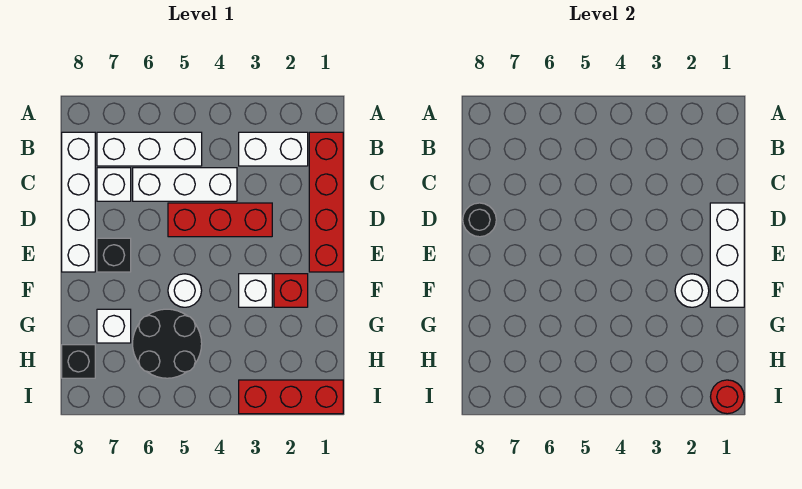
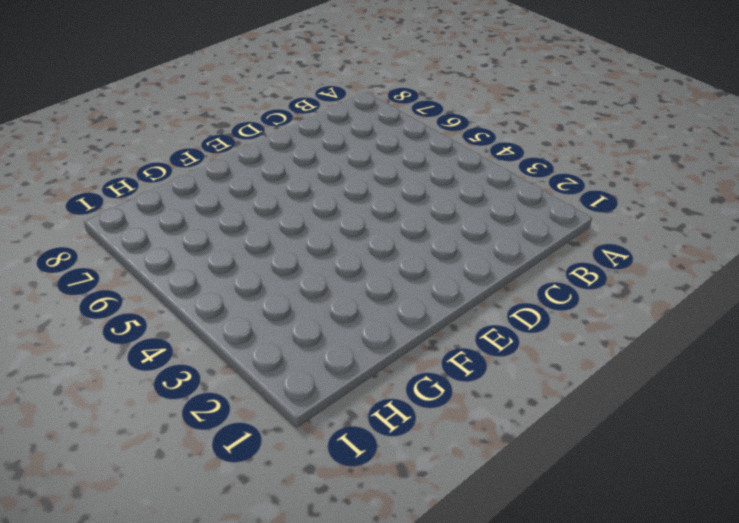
none -> red 1x4 brick [309,132,343,272]
none -> white 1x2 brick [239,132,308,166]
none -> white 1x3 brick [97,132,202,166]

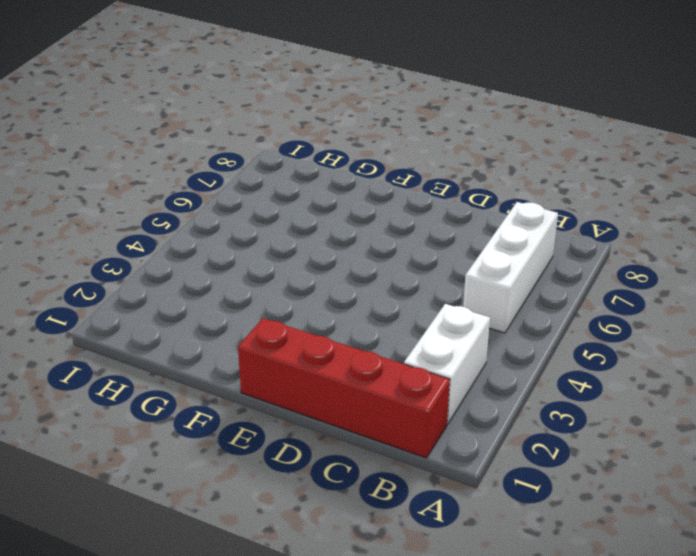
none -> white 1x4 brick [62,132,95,272]
none -> white 1x3 brick [133,168,237,201]
none -> white 1x1 brick [97,168,131,201]

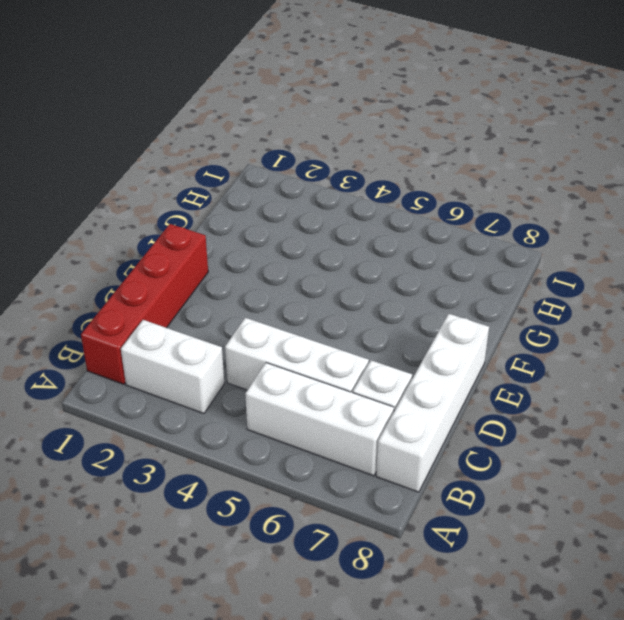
none -> red 1x3 brick [168,203,272,237]
none -> black 1x1 brick [97,238,131,272]
none -> red 1x1 brick [274,274,308,307]

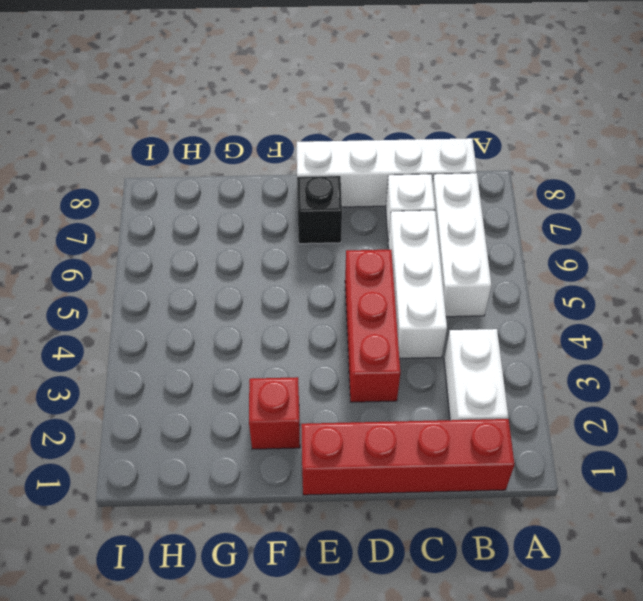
none -> white 1x1 brick [239,274,272,307]
none -> white 1x1 round brick [168,274,202,307]
none -> black 2x2 round brick [133,309,202,378]

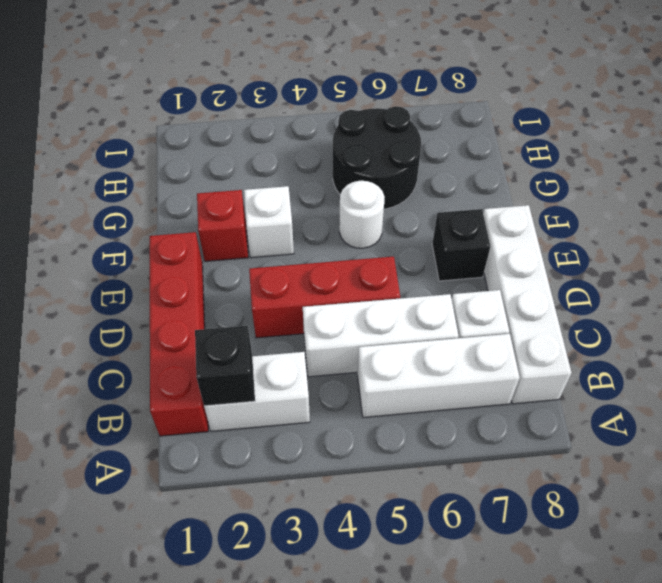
black 1x1 brick [195,326,255,406] -> black 1x1 brick moved to [62,345,95,378]
none -> white 1x1 brick [97,309,131,343]
none -> red 1x3 brick [239,380,343,414]
none -> white 1x3 brick [710,203,744,307]

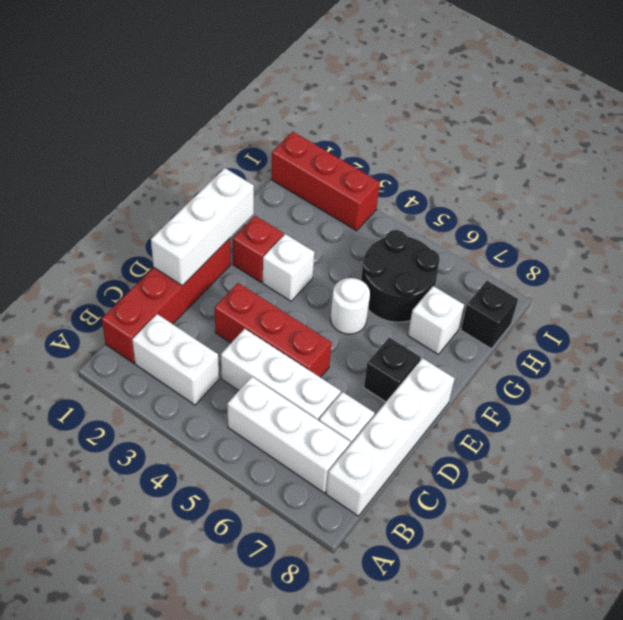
none -> black 1x1 round brick [463,203,496,237]
none -> white 1x1 round brick [675,274,709,307]
none -> red 1x1 round brick [711,380,744,414]

